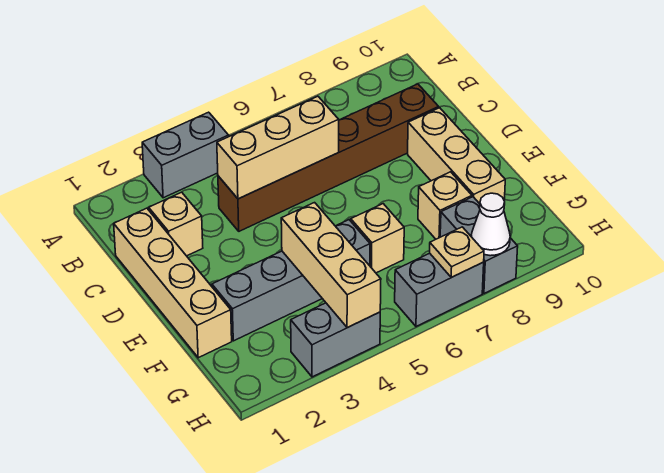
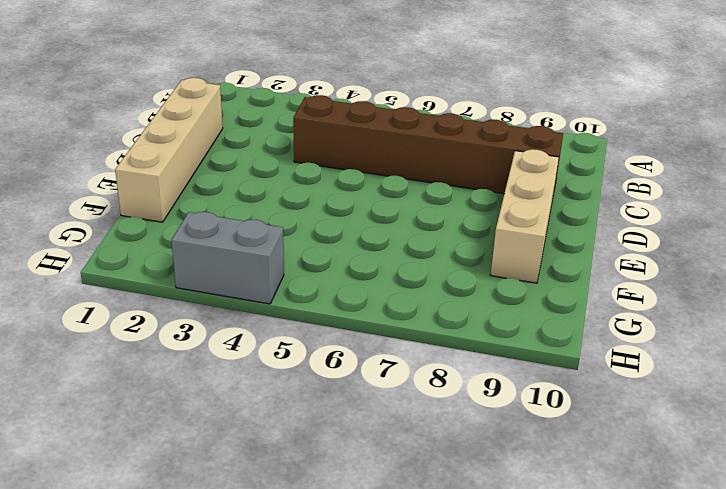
none -> grey 1x2 brick [142,112,229,198]
none -> tan 1x1 brick [149,192,203,256]
none -> grey 1x4 brick [212,220,370,341]

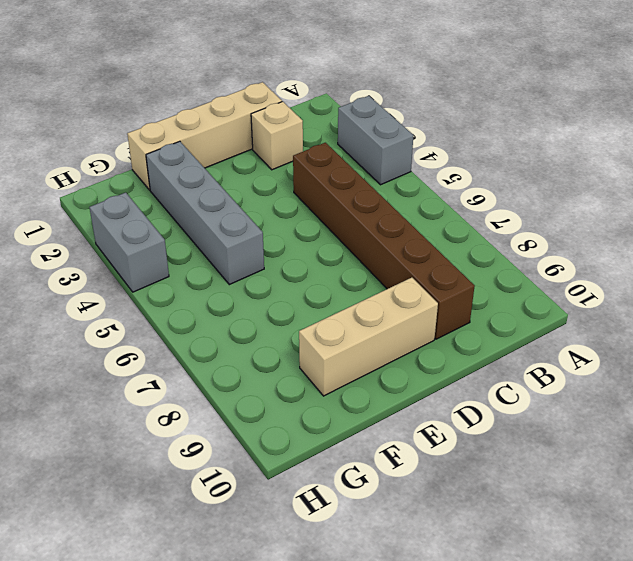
none -> tan 1x1 brick [351,204,404,273]
none -> tan 1x1 brick [418,172,472,239]
none -> grey 1x2 brick [440,197,518,293]

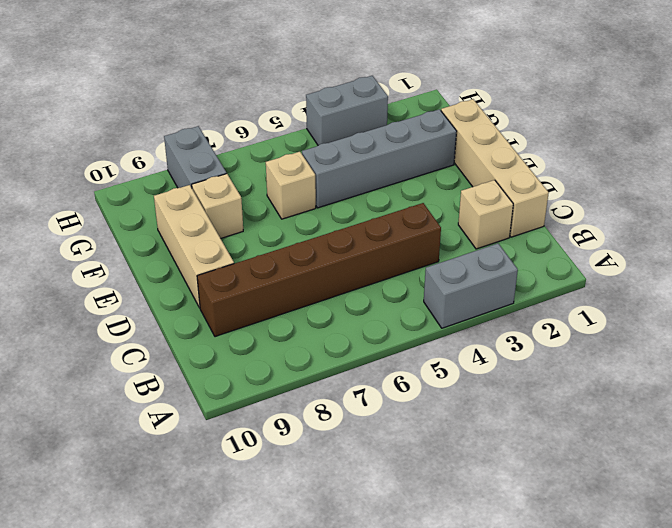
none -> grey 1x2 brick [395,253,484,326]
none -> tan 1x3 brick [217,96,339,199]
none -> tan 1x3 brick [281,203,381,328]

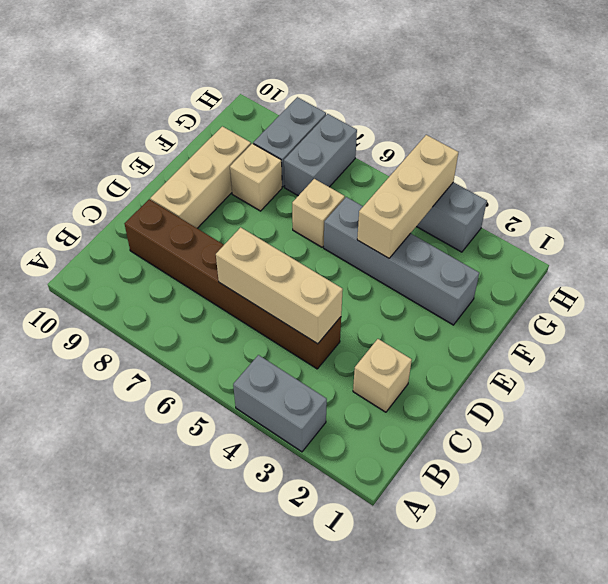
grey 1x2 brick [284,114,357,196] -> grey 1x2 brick turned to [395,253,484,326]
none -> tan 1x4 brick [114,208,232,358]
none -> tan 1x1 plate [430,227,484,277]
none -> white 1x1 cone [471,193,510,256]

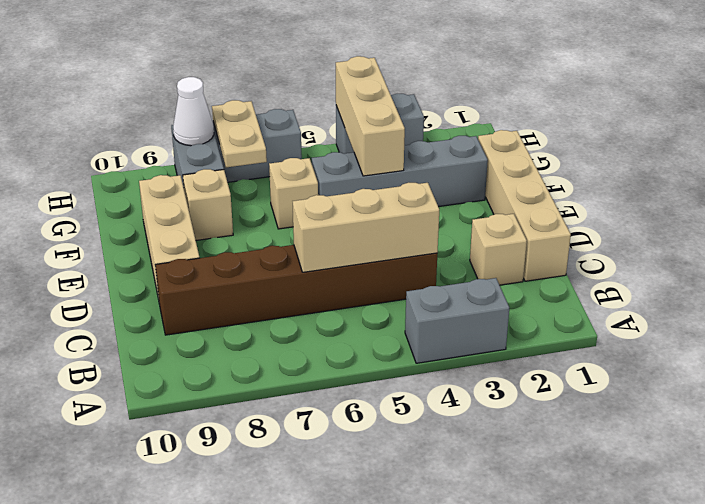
tan 1x2 plate [212,100,267,167] -> tan 1x1 plate [430,227,484,277]

